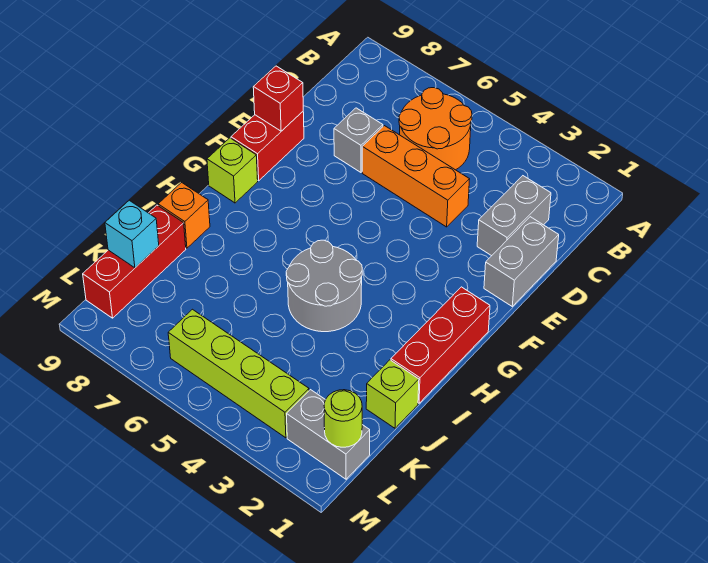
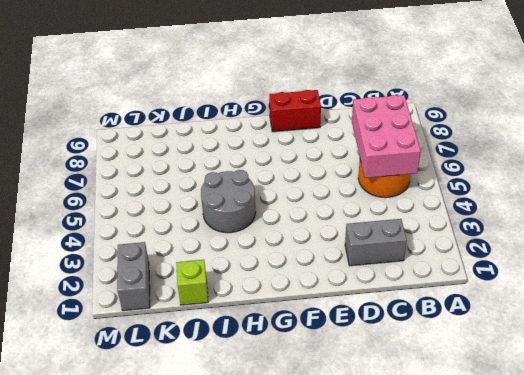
pink 2x3 brick [352,95,421,178] -> none
none -> grey 1x2 brick [484,217,559,306]
none -> orange 1x3 brick [362,126,470,227]
none -> grey 1x1 brick [334,108,383,172]

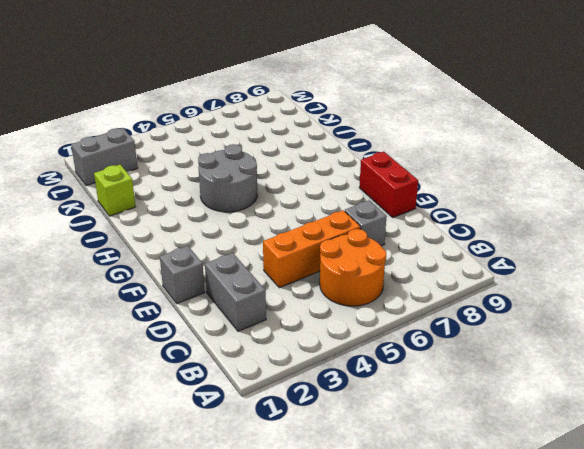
grey 1x1 brick [160,246,205,304] -> grey 1x2 brick [484,217,559,306]
none -> red 1x3 brick [391,287,490,403]
none -> lime 1x1 brick [207,138,258,203]
none -> orange 1x1 brick [158,183,210,248]

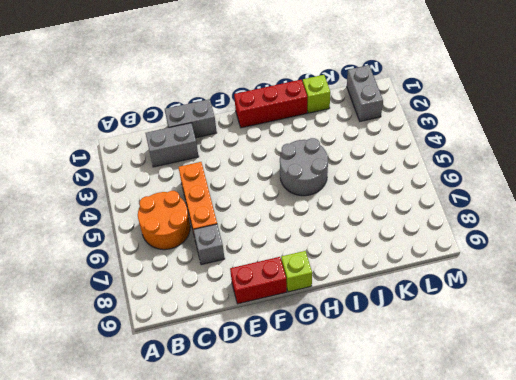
none -> orange 1x1 brick [158,183,210,248]
none -> red 1x3 brick [83,205,186,318]
none -> lime 1x4 brick [168,309,309,438]

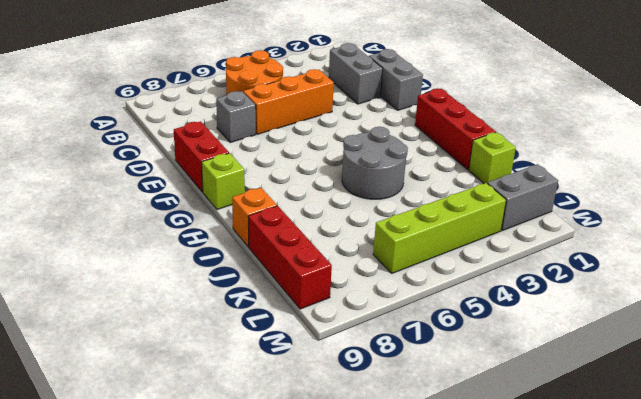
none -> red 1x1 brick [253,66,303,131]
none -> cyan 1x1 brick [105,200,159,268]
none -> lime 1x1 round brick [324,390,362,447]

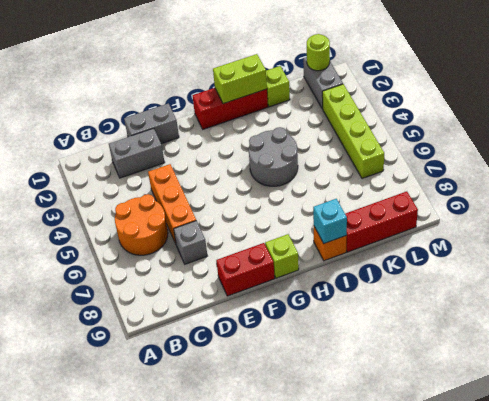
lime 1x2 brick [213,54,267,104] -> none
cyan 1x1 brick [313,199,347,243] -> cyan 1x1 brick moved to [105,200,159,268]
none -> red 1x1 brick [253,66,303,131]

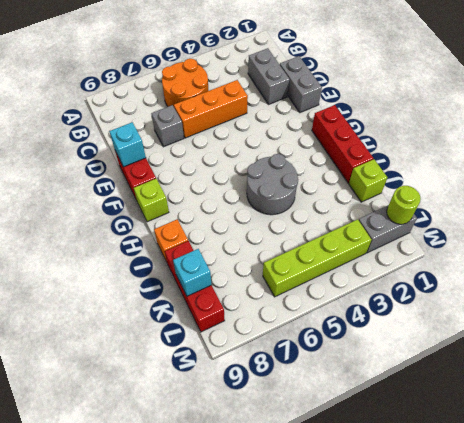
cyan 1x1 brick [109,122,146,167] -> red 1x1 brick [253,66,303,131]

